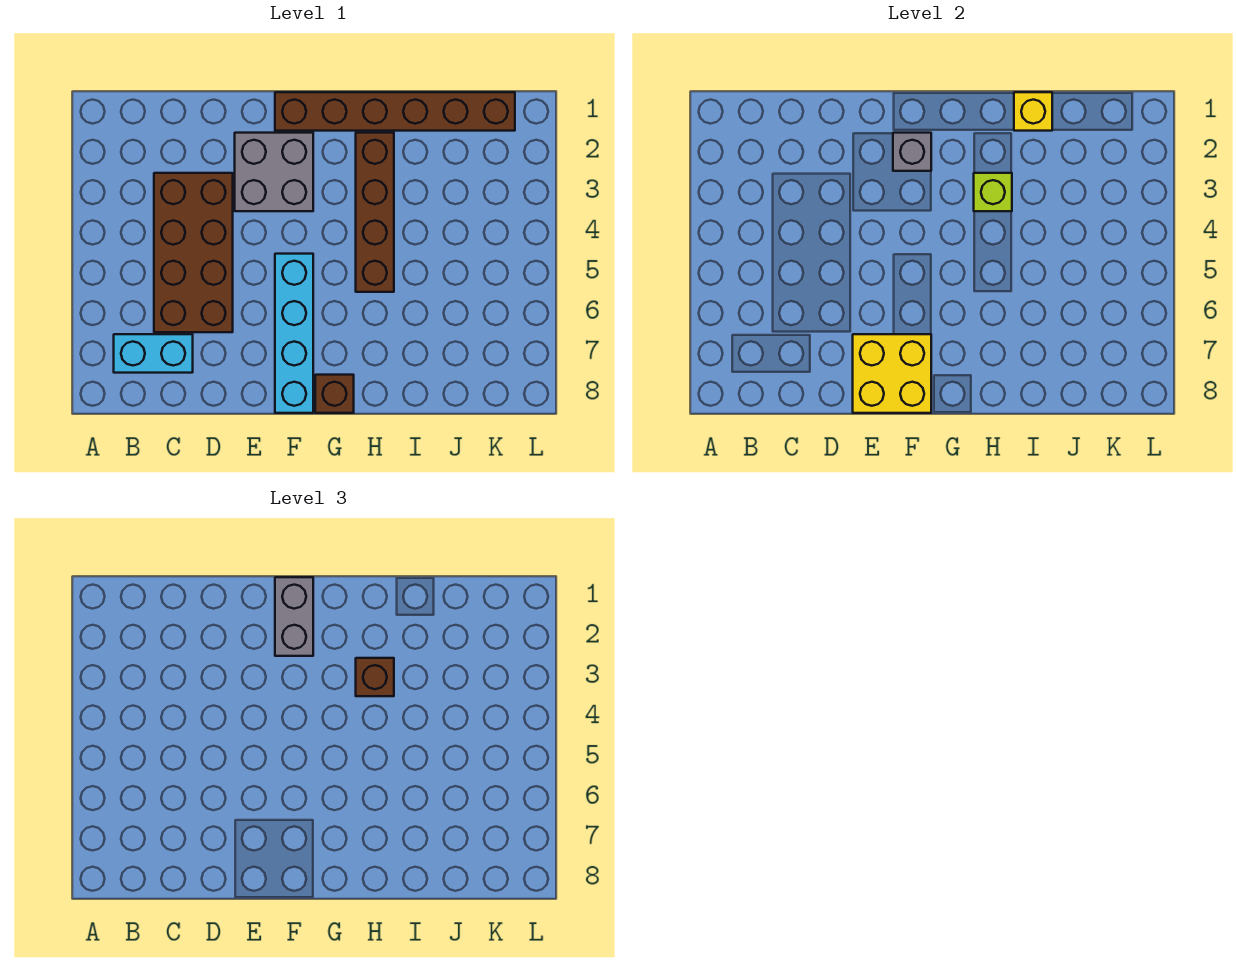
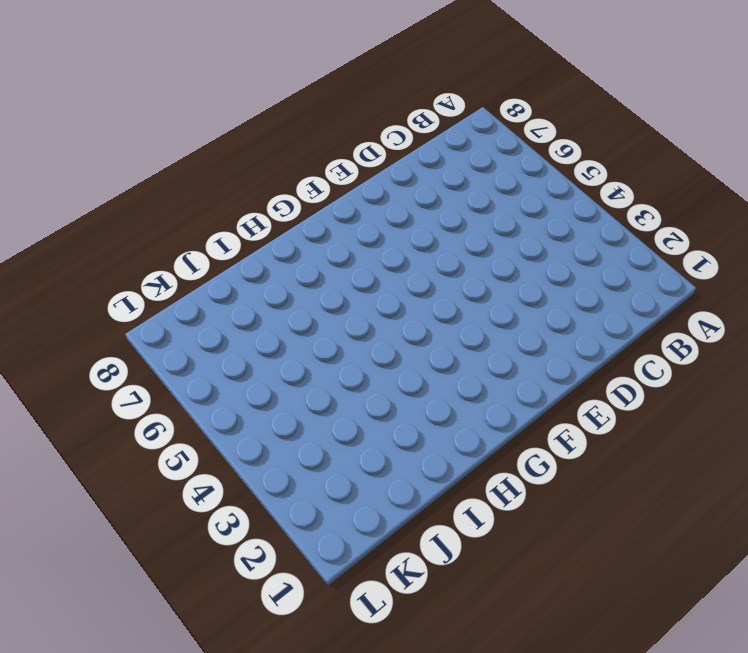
none -> cyan 1x2 brick [114,334,193,373]
none -> brown 2x4 brick [154,173,233,332]
none -> grey 2x2 brick [235,133,313,211]

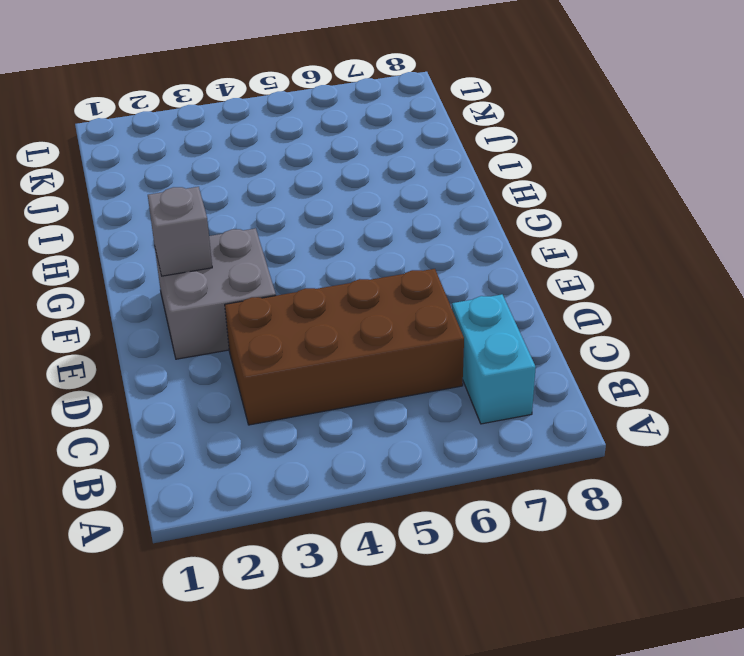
none -> brown 1x6 brick [275,92,515,131]
none -> cyan 1x4 brick [275,254,313,413]
none -> brown 1x1 brick [315,375,354,413]

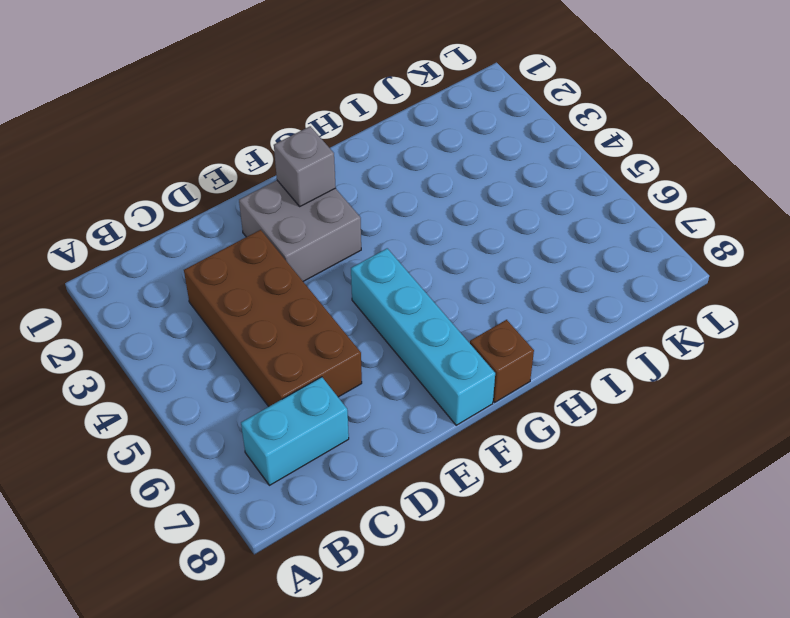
none -> brown 1x6 brick [275,92,515,131]
none -> brown 1x4 brick [356,133,394,292]
none -> yellow 2x2 brick [853,334,931,413]

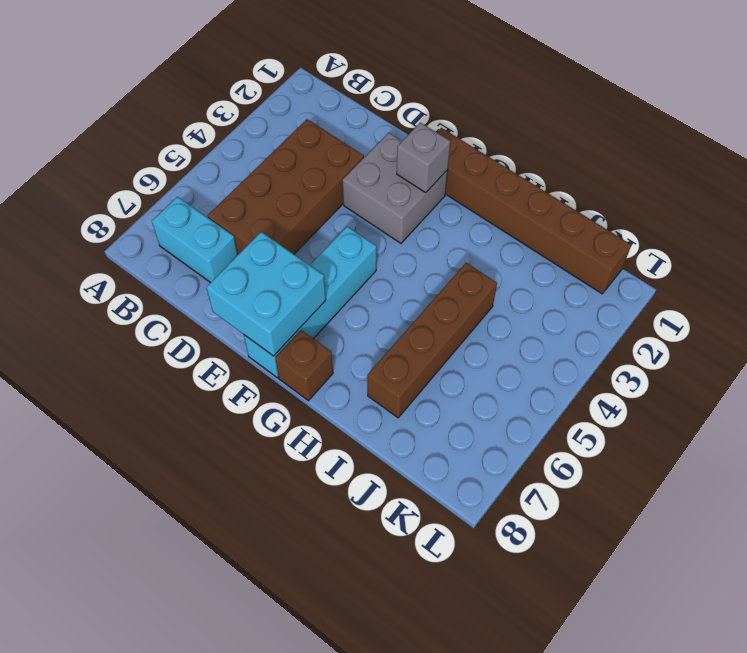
cyan 2x2 brick [206,232,326,356] -> yellow 2x2 brick [853,334,931,413]
brown 1x4 brick [367,263,497,418] -> brown 1x4 brick moved to [356,133,394,292]
none -> lime 1x1 brick [974,173,1012,211]
none -> yellow 1x1 brick [1014,92,1052,131]
none -> grey 1x2 brick [275,577,313,656]

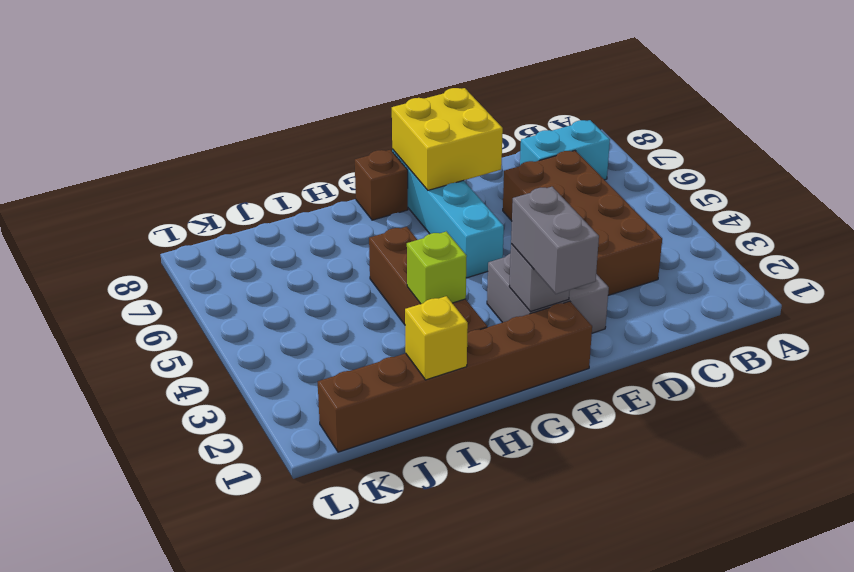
none -> brown 1x1 brick [356,658,394,696]

